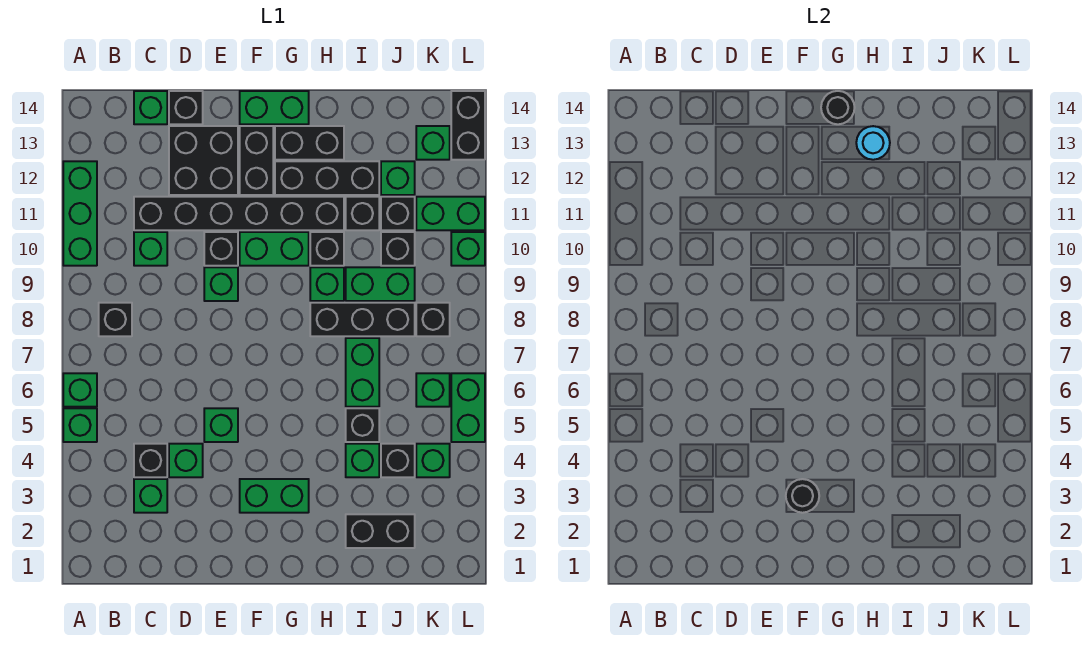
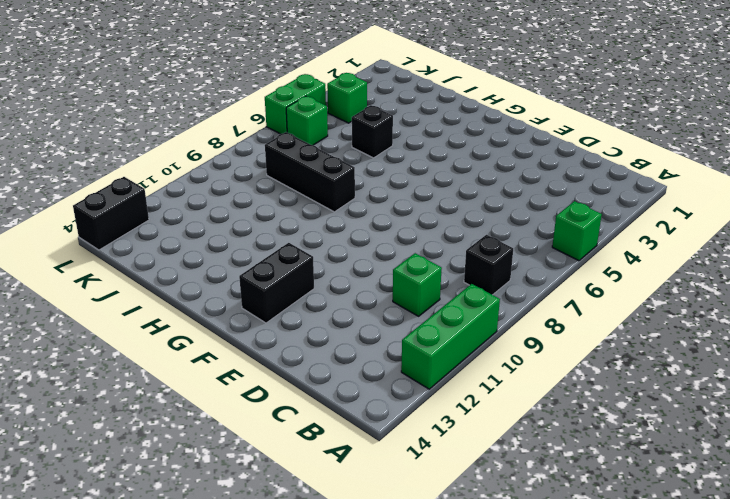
none -> green 1x1 brick [63,373,97,407]
none -> green 1x1 brick [134,479,167,513]
none -> black 1x1 brick [134,444,167,477]
none -> black 1x6 brick [134,197,344,230]

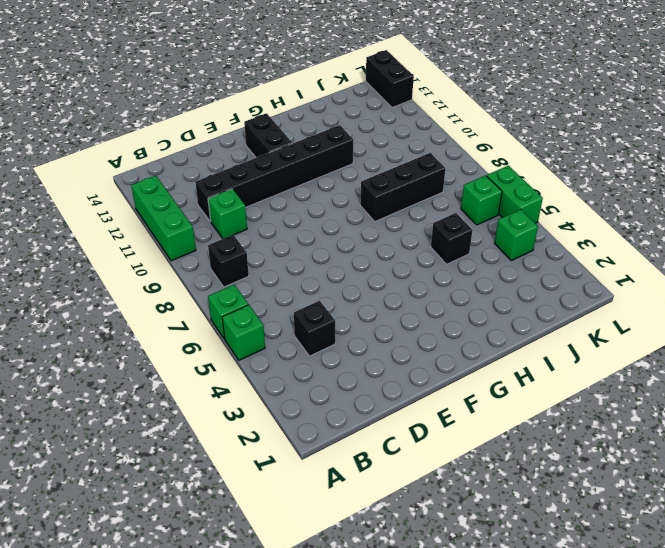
none -> green 1x1 brick [134,479,167,513]
none -> green 1x1 brick [134,91,167,124]
none -> green 1x1 brick [169,444,203,477]
none -> black 2x2 brick [169,126,238,195]

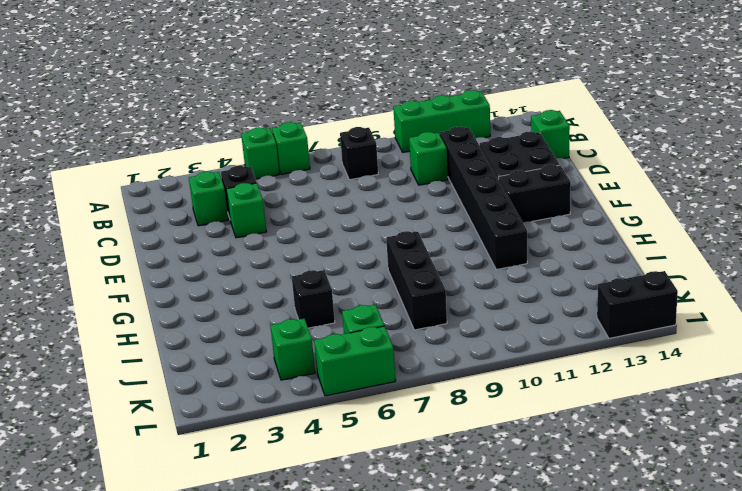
none -> black 1x1 brick [169,91,203,124]
none -> green 1x1 brick [204,408,238,442]
none -> green 1x1 brick [204,267,238,301]
none -> black 1x1 brick [204,232,238,266]

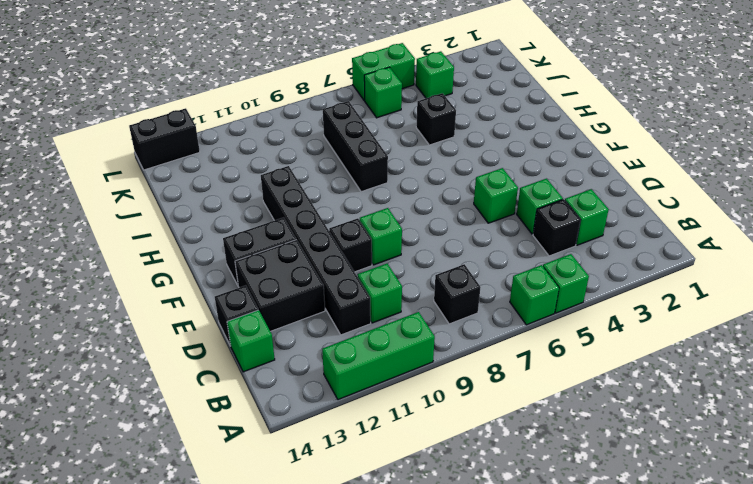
none -> green 1x2 brick [240,479,309,513]
none -> green 1x2 brick [240,232,309,266]
none -> green 1x2 brick [240,91,309,124]
none -> black 1x3 brick [275,161,379,195]

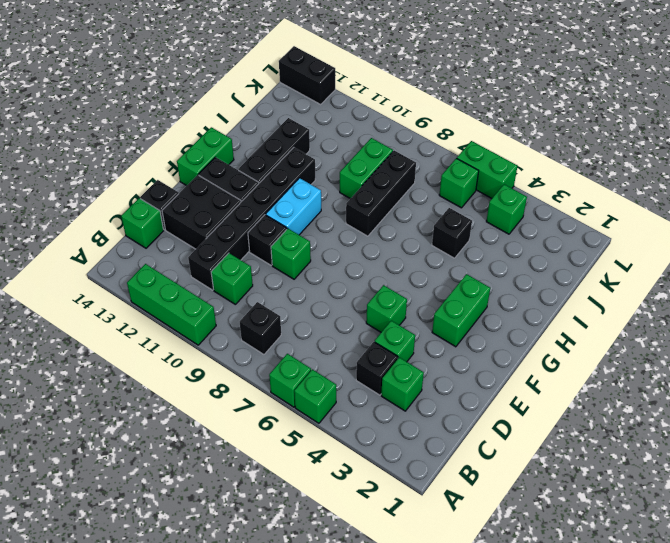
cyan 1x2 brick [266,178,321,235] -> green 1x2 brick [240,232,309,266]
none -> black 1x2 brick [275,126,344,160]
none -> green 1x1 brick [310,267,344,301]
none -> black 1x1 brick [310,232,344,266]
none -> black 1x2 brick [346,514,415,548]

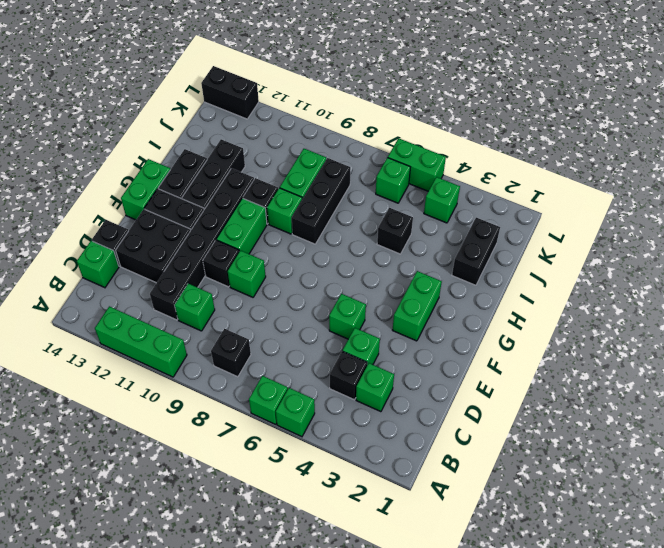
none -> green 1x1 brick [346,444,379,477]
none -> green 1x2 brick [346,338,379,407]
none -> black 1x1 brick [346,197,379,230]
none -> black 1x1 brick [381,444,415,477]

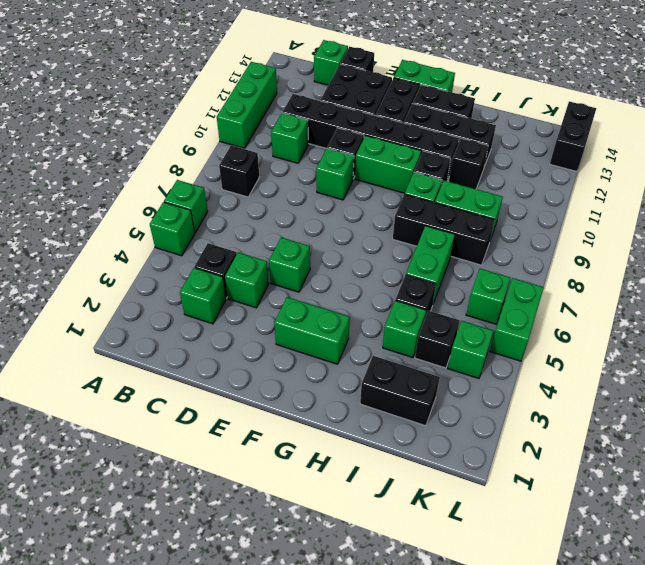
none -> black 1x1 brick [381,232,415,266]
none -> black 1x1 brick [381,197,415,230]
none -> green 1x1 brick [381,161,415,195]
none -> black 1x1 brick [416,303,450,336]

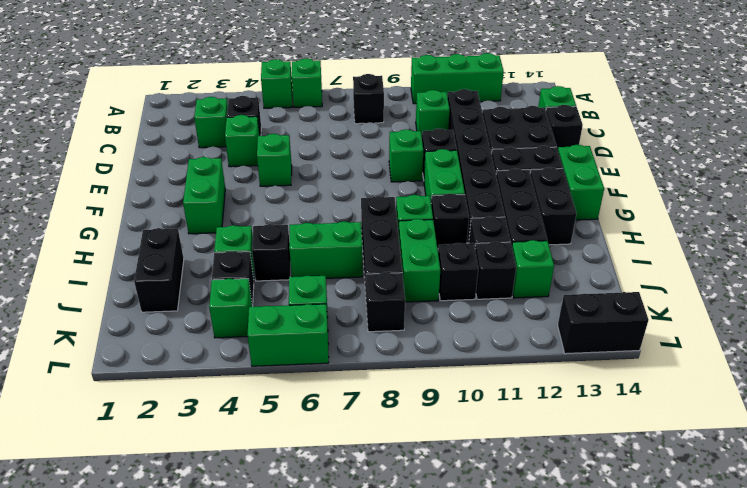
none -> green 1x2 brick [416,197,485,230]
none -> green 1x1 brick [416,126,450,160]
none -> green 1x1 brick [451,232,485,266]
none -> black 1x1 round brick [786,479,819,513]

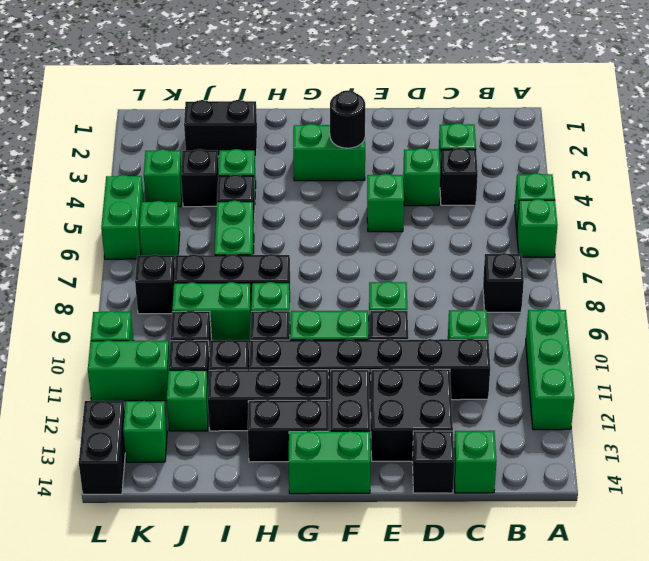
none -> black 1x1 round brick [821,91,855,124]
none -> cyan 1x1 round brick [856,126,890,160]

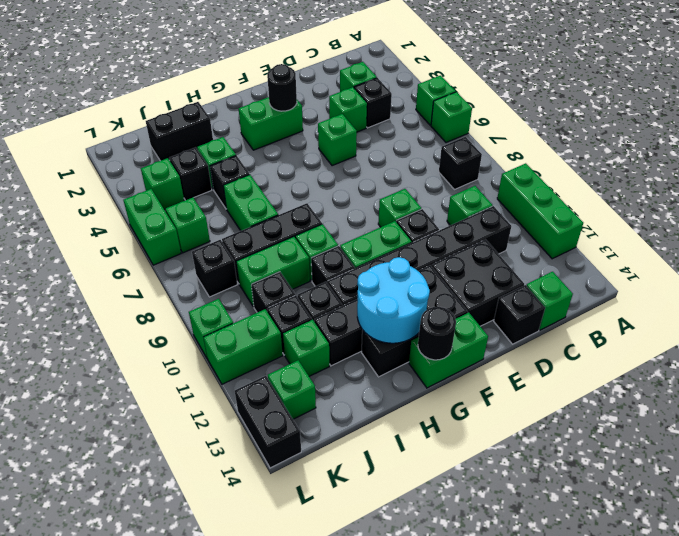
cyan 2x2 round brick [357,257,430,343] -> cyan 1x1 round brick [856,126,890,160]

